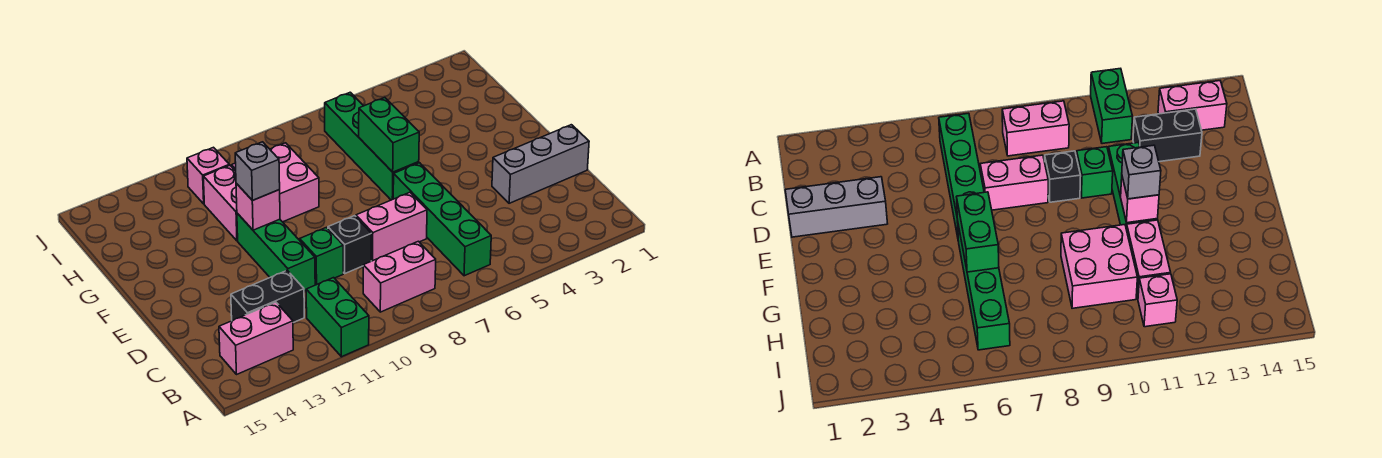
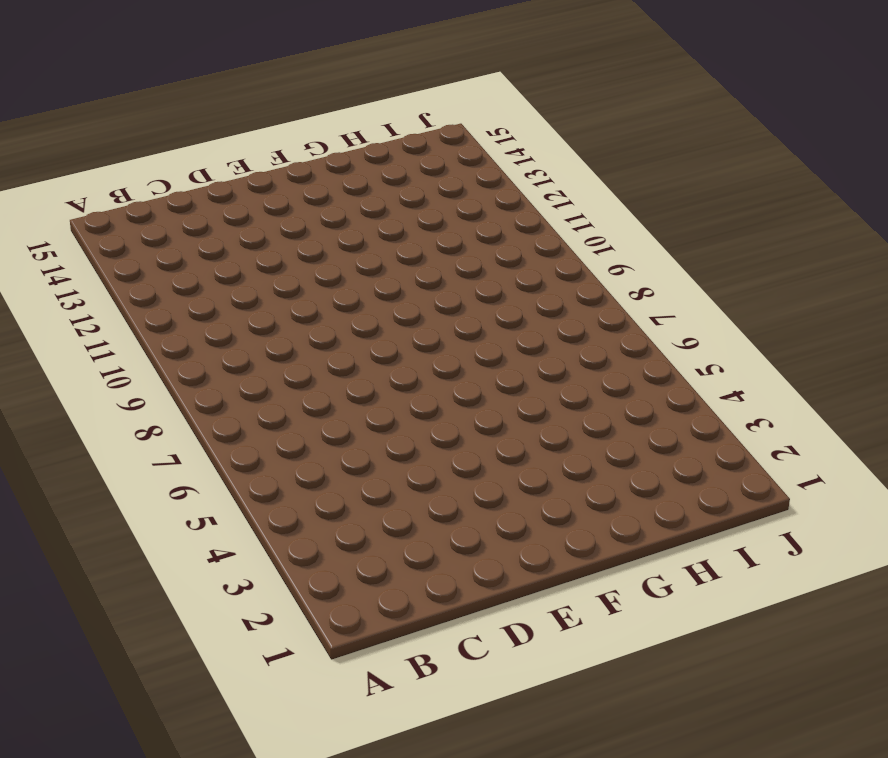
none -> green 1x2 brick [306,278,369,357]
none -> green 1x4 brick [393,163,491,276]
none -> pink 1x2 brick [363,241,436,312]

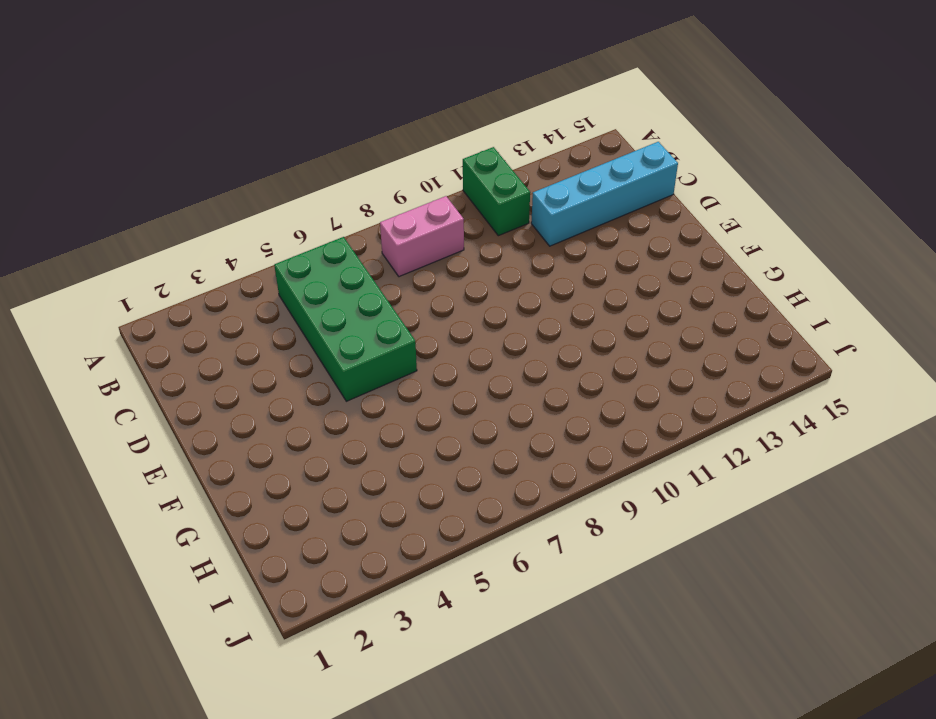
green 2x4 brick [274,237,417,401] -> green 1x4 brick [393,163,491,276]
cyan 1x4 brick [531,142,678,246] -> black 1x2 brick [231,271,304,323]
none -> pink 1x2 brick [219,302,293,374]
none -> grey 1x3 brick [492,125,589,203]
none -> pink 1x2 brick [356,192,427,261]

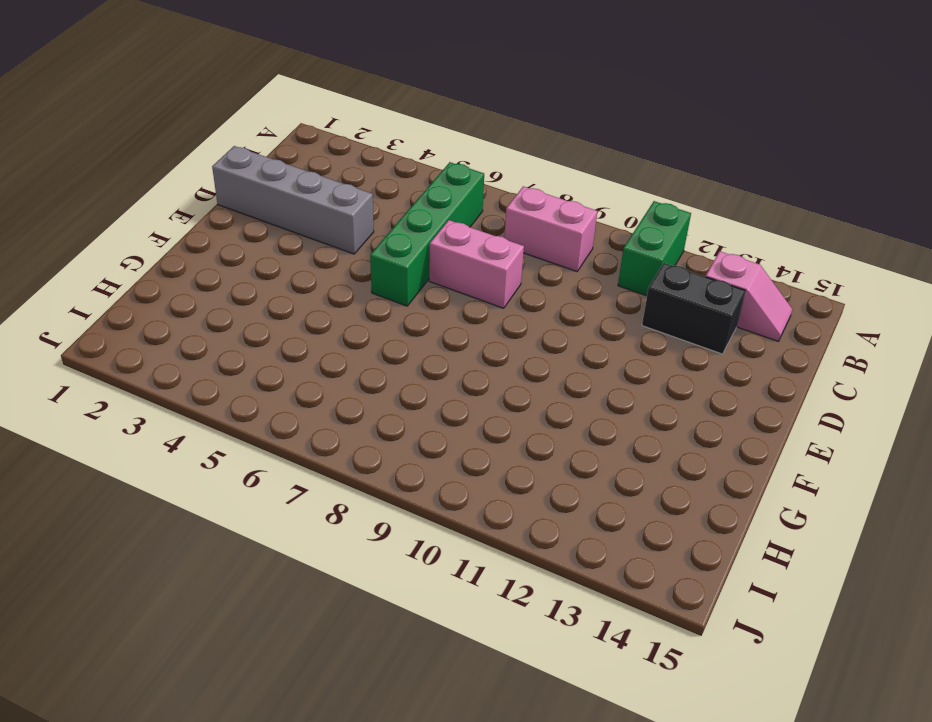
pink 1x2 slope [705,251,792,341] -> pink 1x2 brick [219,302,293,374]
grey 1x4 brick [212,146,374,254] -> grey 1x3 brick [492,125,589,203]
none -> black 1x1 brick [328,216,371,273]
none -> green 1x1 brick [300,227,343,285]
none -> green 1x3 brick [237,213,315,291]

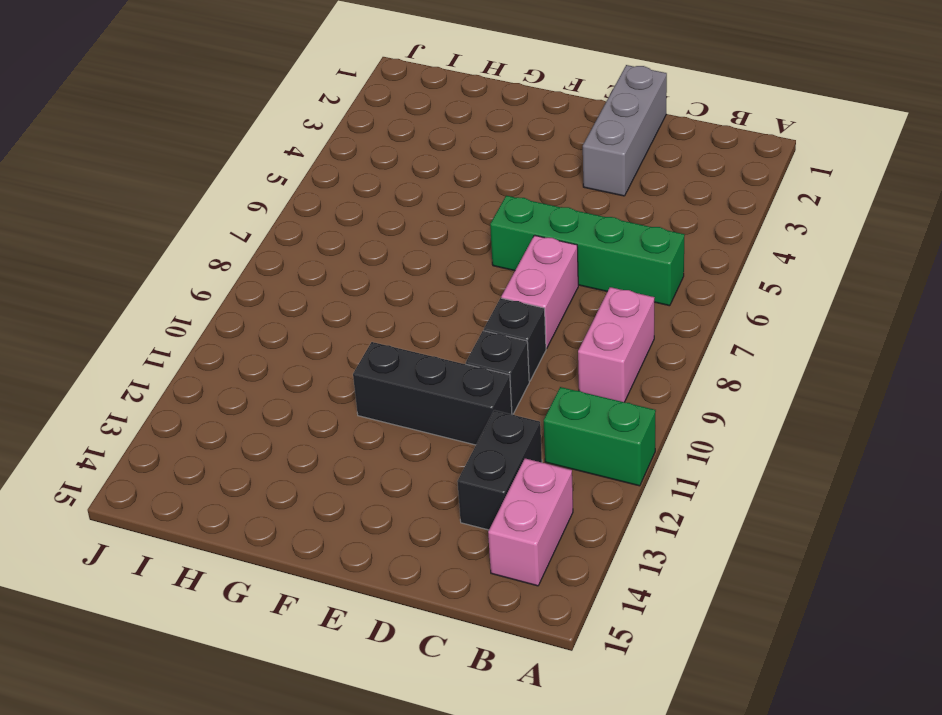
black 1x1 brick [466,331,529,414] -> green 1x1 brick [300,227,343,285]
black 1x3 brick [353,342,512,445] -> green 1x3 brick [237,213,315,291]
none -> green 1x4 brick [325,92,419,200]
none -> pink 2x2 brick [232,143,319,222]
none -> pink 1x2 brick [203,165,238,241]

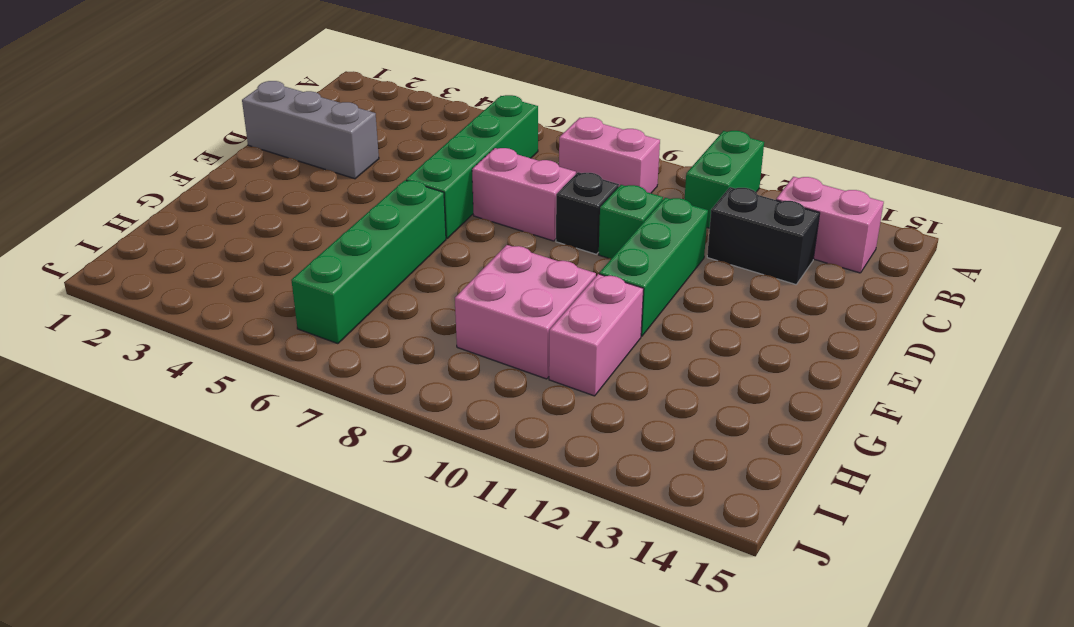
none -> pink 1x1 brick [187,147,229,204]
none -> green 1x2 brick [359,98,419,172]
none -> pink 1x1 brick [236,183,280,230]

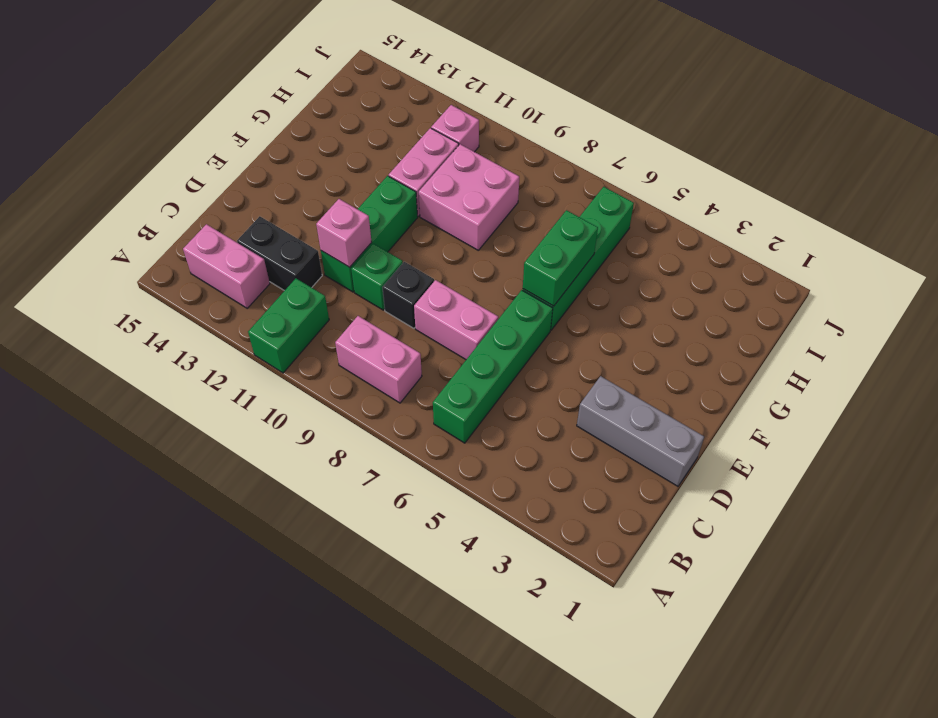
pink 1x1 brick [316,199,372,267] -> pink 1x1 brick moved to [236,183,280,230]
none -> grey 1x1 brick [235,142,280,200]

